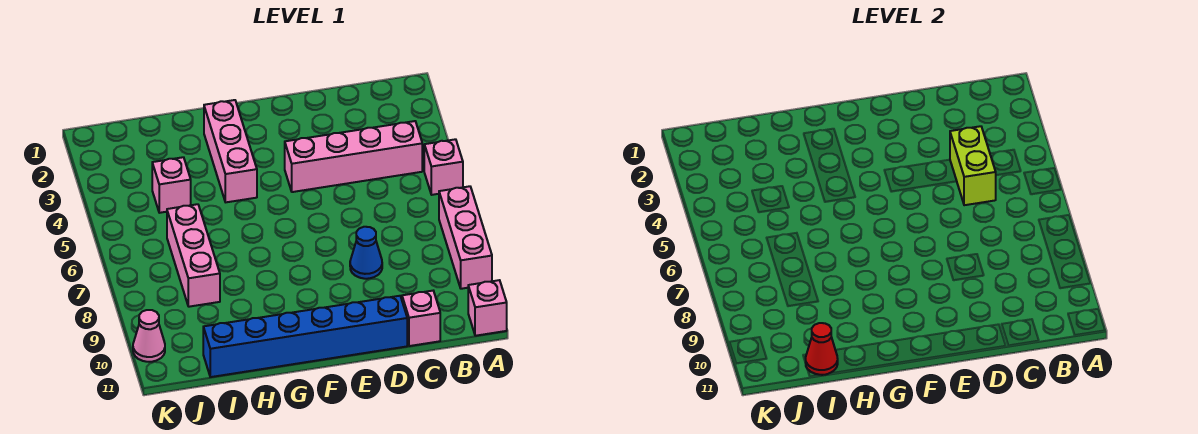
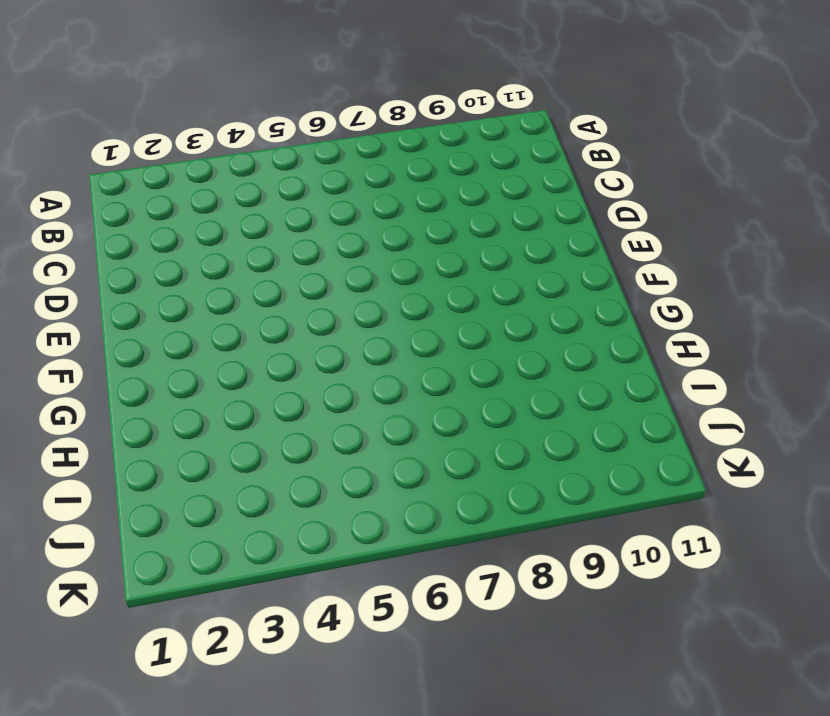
none -> pink 1x1 brick [424,139,463,195]
none -> pink 1x3 brick [439,186,492,289]
none -> pink 1x1 brick [468,280,507,336]

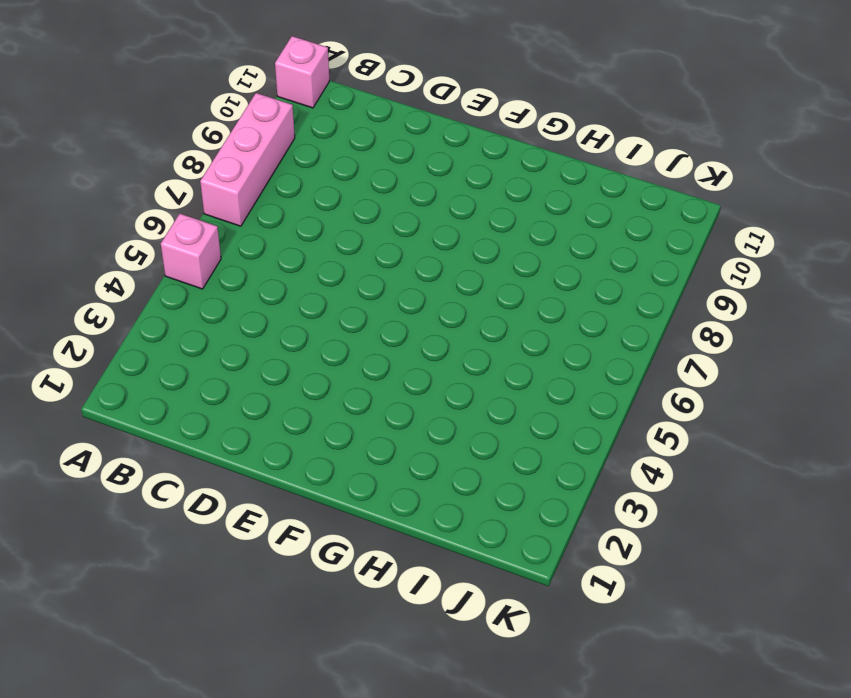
none -> pink 1x4 brick [285,121,422,192]
none -> pink 1x1 brick [402,291,440,346]
none -> blue 1x1 cone [350,227,382,279]

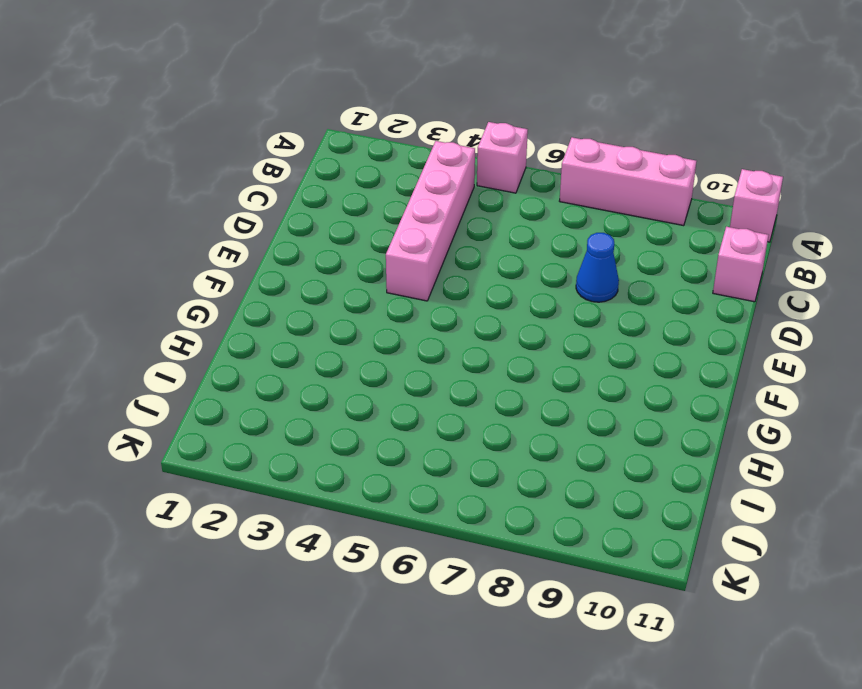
none -> blue 1x6 brick [203,296,407,377]
none -> pink 1x3 brick [204,100,257,202]
none -> pink 1x1 brick [152,157,191,213]

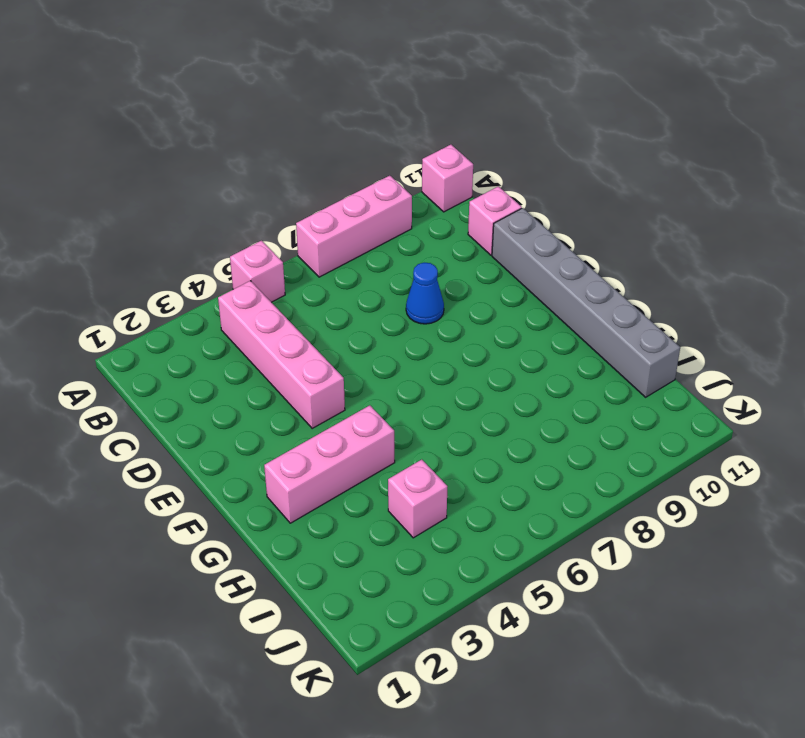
grey 1x6 brick [492,208,680,397] -> blue 1x6 brick [203,296,407,377]
none -> pink 1x3 brick [167,204,220,307]
none -> pink 1x1 cone [133,310,165,362]
none -> lime 1x2 brick [950,126,996,205]

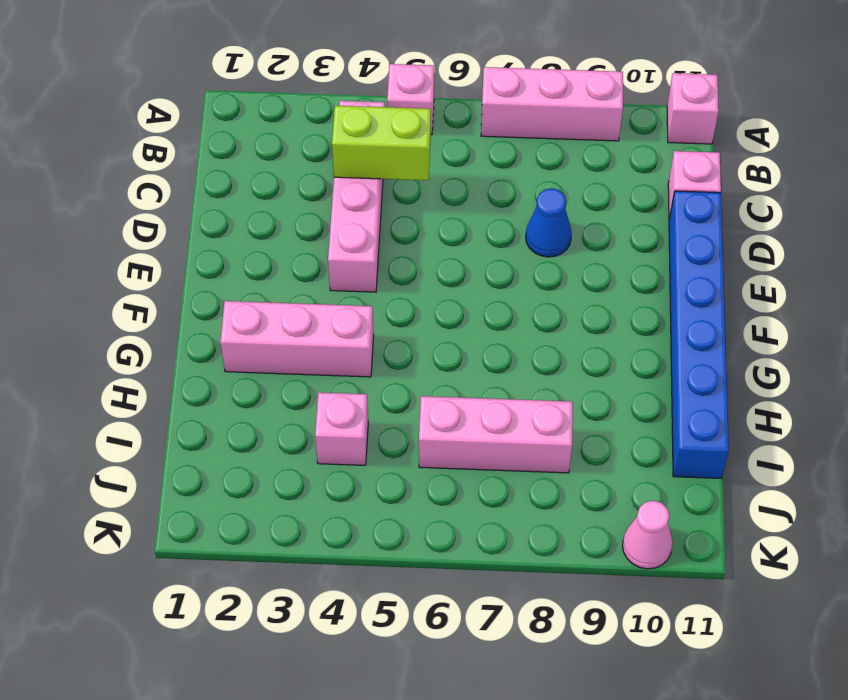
none -> red 1x1 cone [806,323,838,375]

